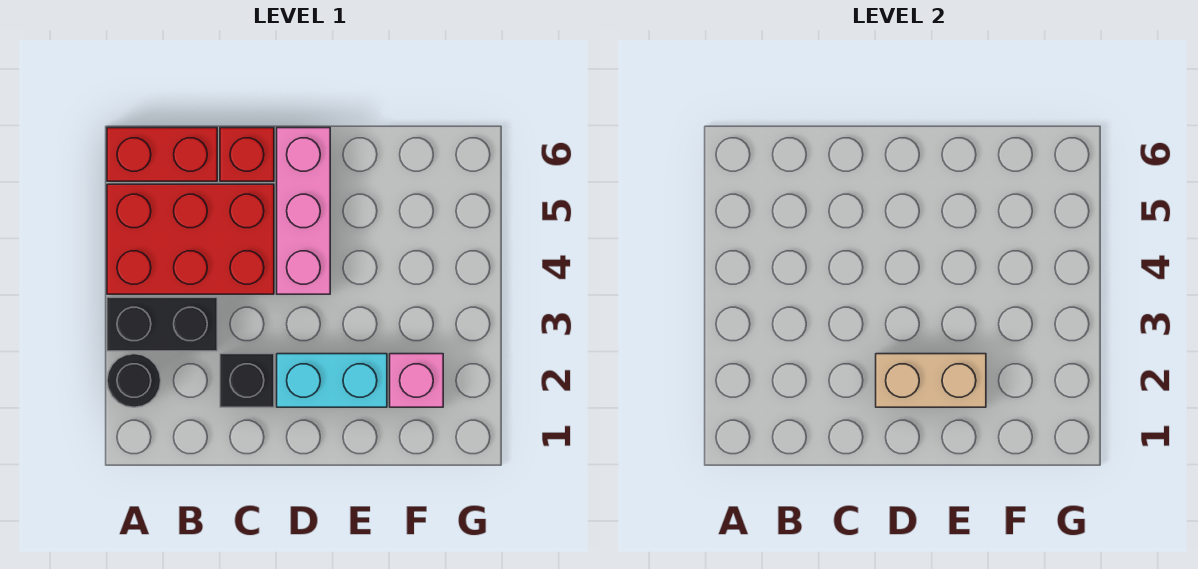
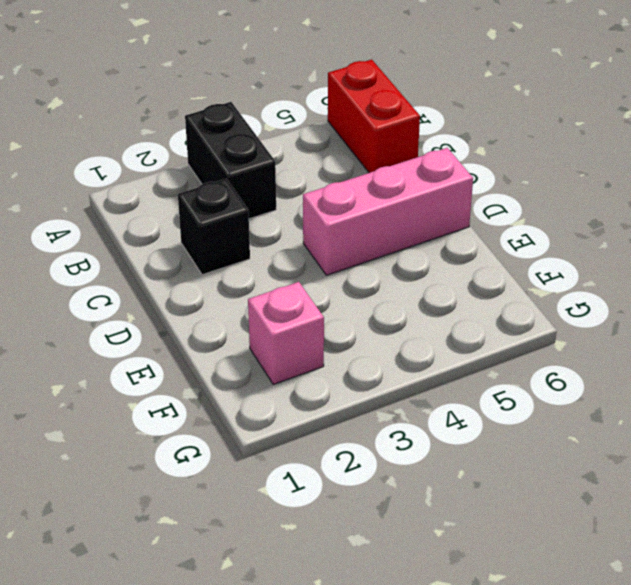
none -> black 1x1 round brick [107,354,161,407]
none -> red 2x3 brick [107,184,274,294]

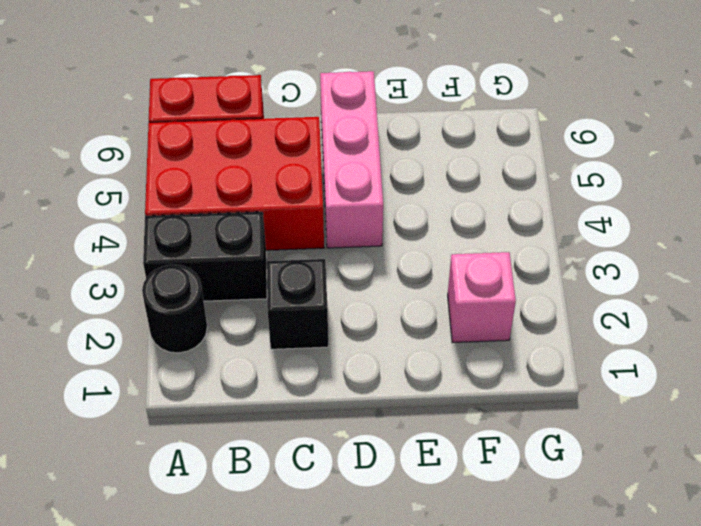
none -> red 1x1 brick [220,128,274,181]
none -> cyan 1x2 brick [277,354,387,407]

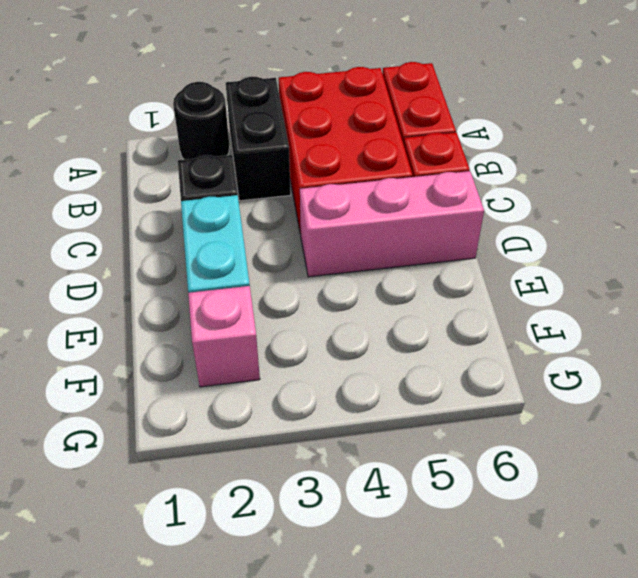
none -> tan 1x2 brick [876,354,986,407]

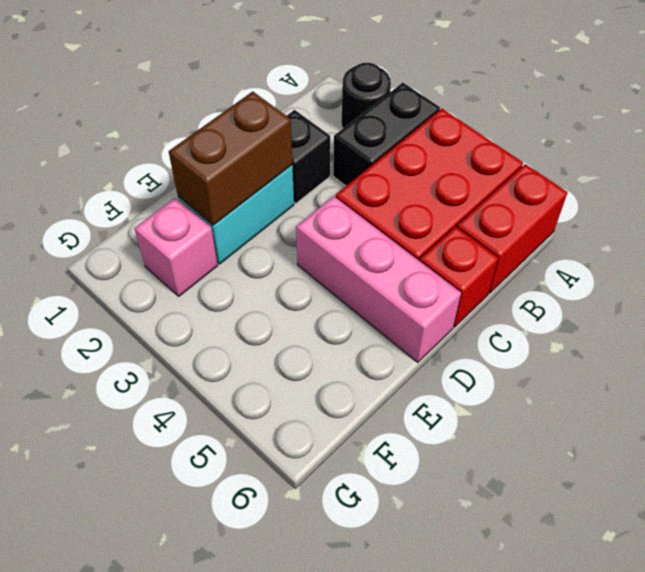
brown 1x2 brick [169,91,292,225] -> tan 1x2 brick [876,354,986,407]

